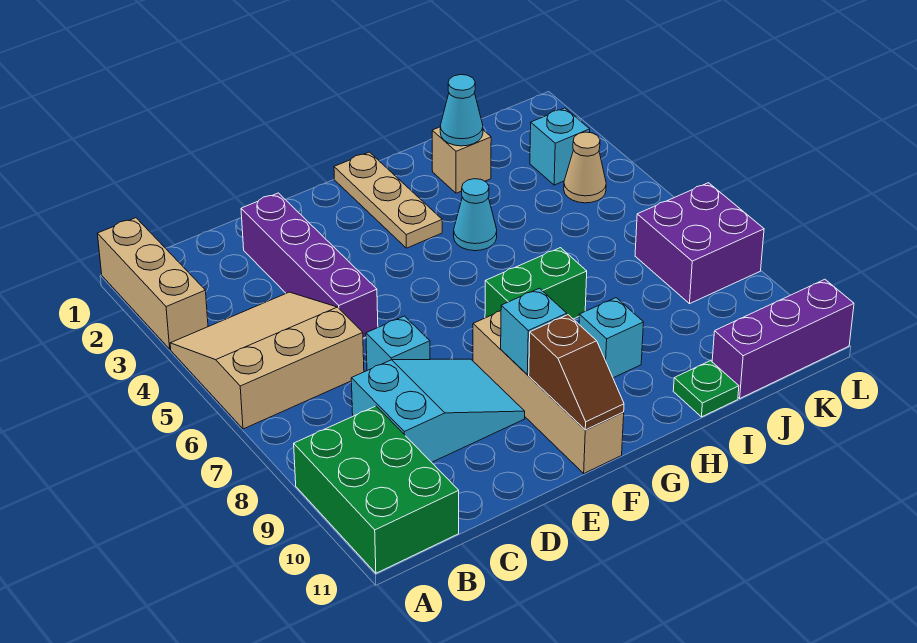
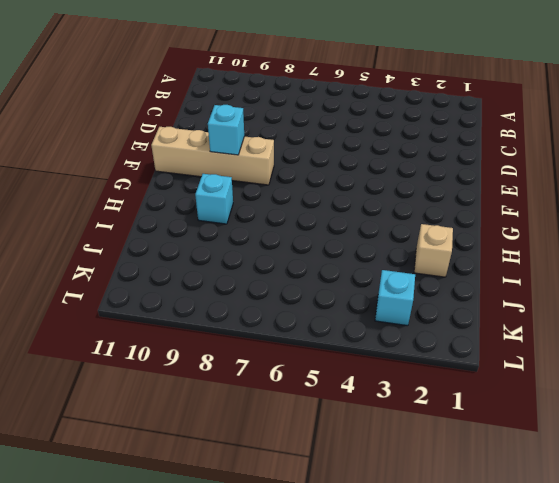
none -> tan 1x3 brick [97,218,208,349]
none -> tan 3x3 slope [170,292,364,429]
none -> green 2x3 brick [294,406,459,573]

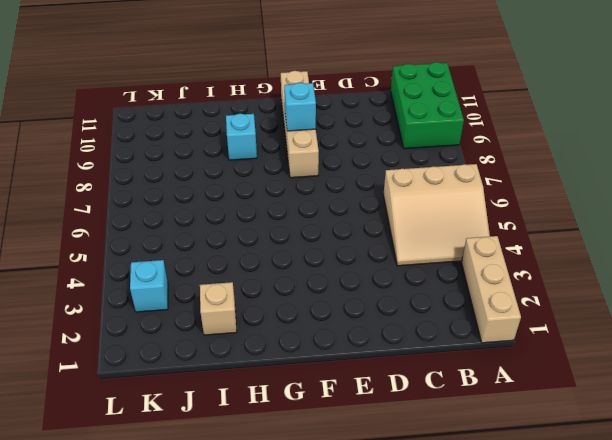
none -> cyan 2x3 slope [351,359,525,462]
none -> purple 1x4 brick [241,193,378,338]
none -> cyan 1x1 brick [366,316,430,370]

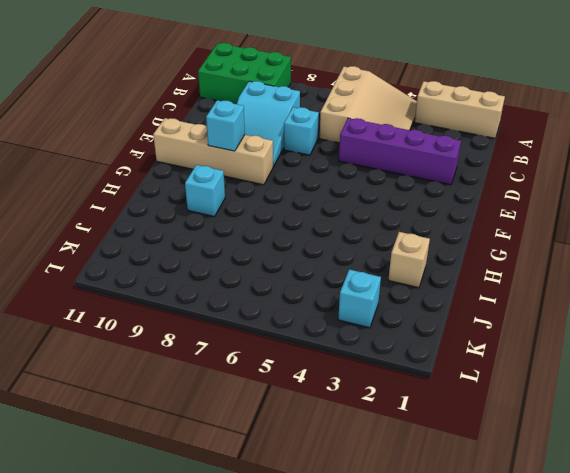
none -> tan 1x3 plate [334,152,442,248]
none -> green 1x2 brick [485,248,587,319]
none -> cyan 1x1 cone [454,179,497,251]

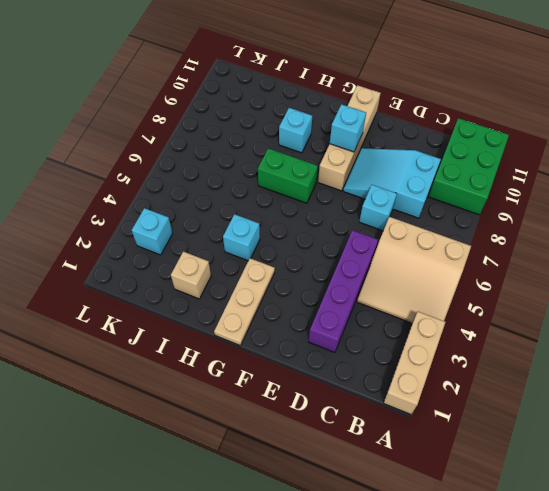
cyan 1x1 brick [223,214,260,261] -> cyan 1x1 cone [454,179,497,251]
none -> green 1x1 plate [673,361,739,417]
none -> purple 1x3 brick [712,279,854,398]
none -> tan 1x1 cone [564,132,606,203]

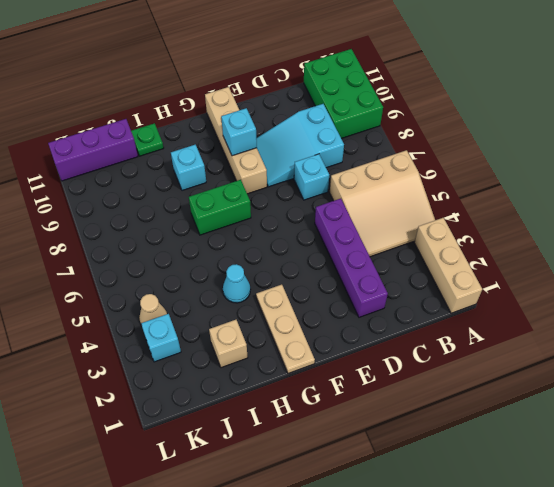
none -> purple 2x2 brick [635,183,764,304]
none -> brown 1x2 slope [529,315,624,430]
none -> cyan 1x1 cone [440,75,483,146]

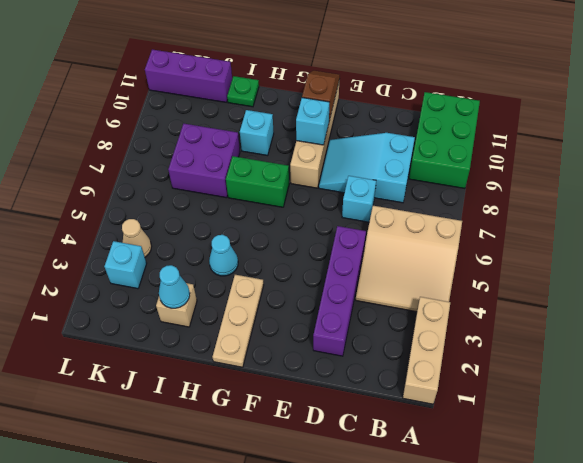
purple 2x2 brick [168,123,240,198] -> purple 2x2 brick moved to [635,183,764,304]

